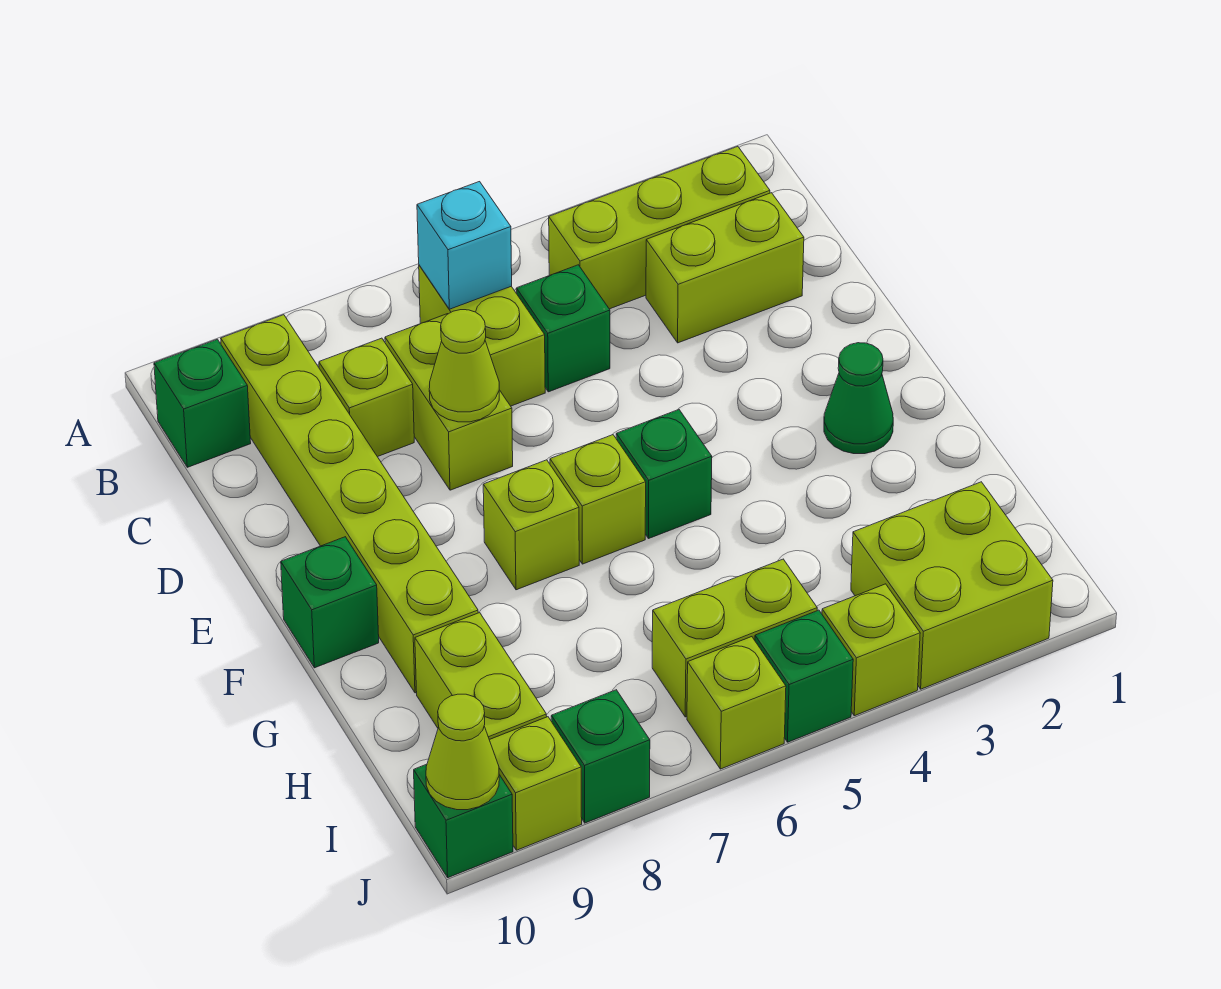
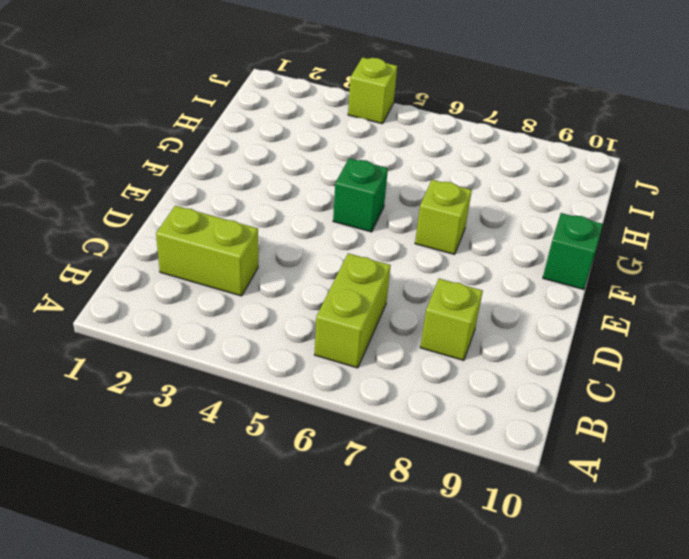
none -> lime 1x3 brick [549,147,770,309]
none -> lime 1x6 brick [221,315,478,693]
none -> green 1x1 brick [154,339,251,467]

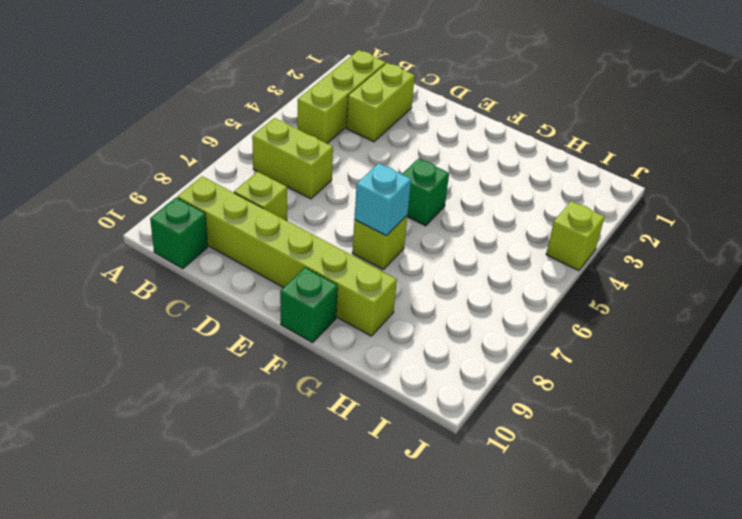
cyan 1x1 brick [355,163,411,236] -> cyan 1x1 brick moved to [417,182,512,309]
none -> green 1x1 brick [516,265,610,392]
none -> lime 1x2 brick [385,314,513,490]
none -> green 1x1 cone [824,343,893,454]

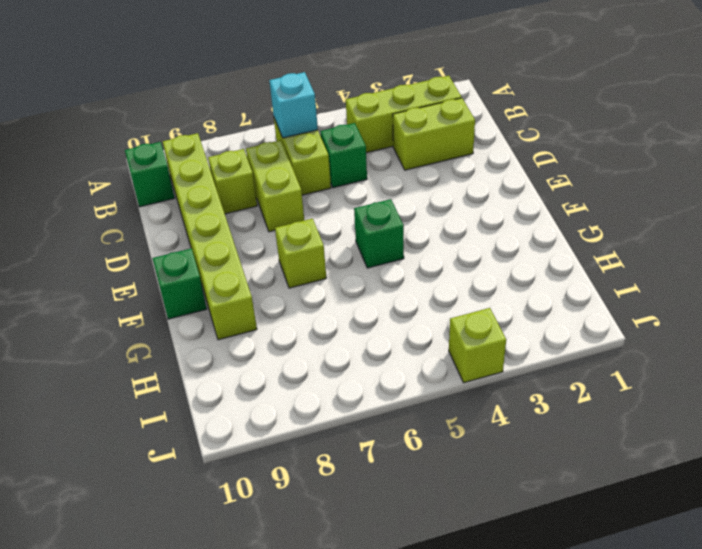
none -> green 1x1 cone [824,343,893,454]
none -> lime 1x1 brick [550,435,646,564]
none -> lime 1x2 brick [415,613,547,740]

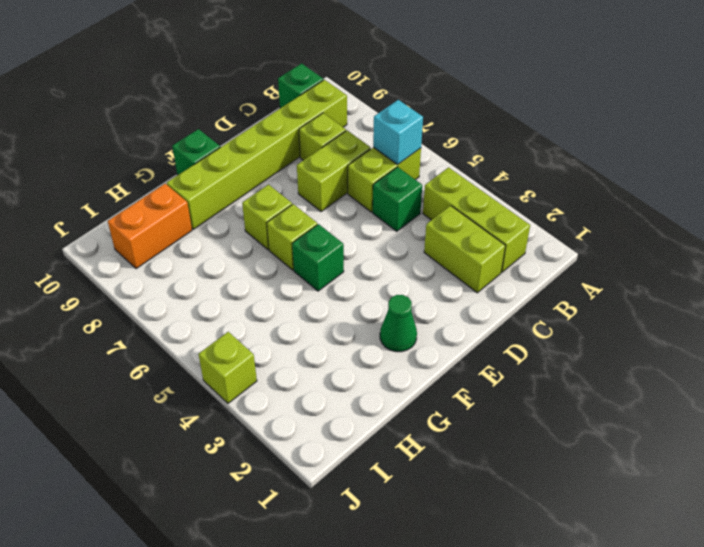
orange 1x2 brick [108,184,192,269] -> lime 1x2 brick [415,613,547,740]
none -> lime 2x2 brick [851,482,1053,689]
none -> lime 1x2 brick [652,559,817,717]
none -> green 1x1 brick [755,610,853,742]

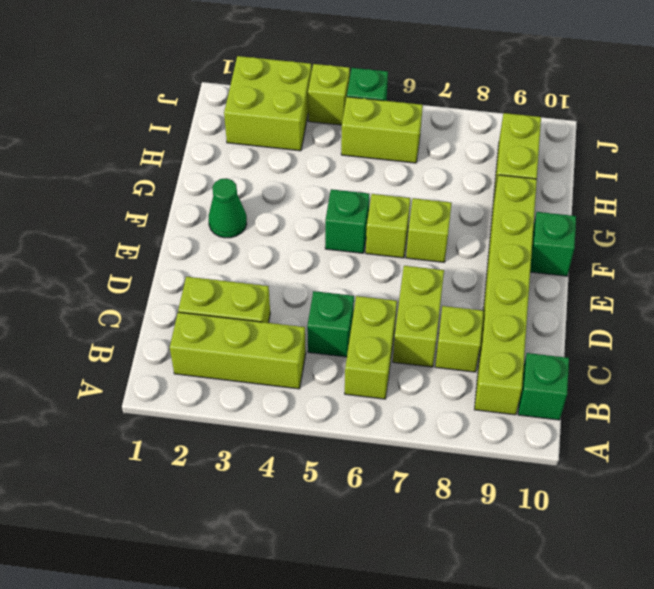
none -> lime 1x1 brick [687,637,786,769]
none -> green 1x1 brick [551,690,650,823]
none -> lime 1x1 brick [490,717,582,850]

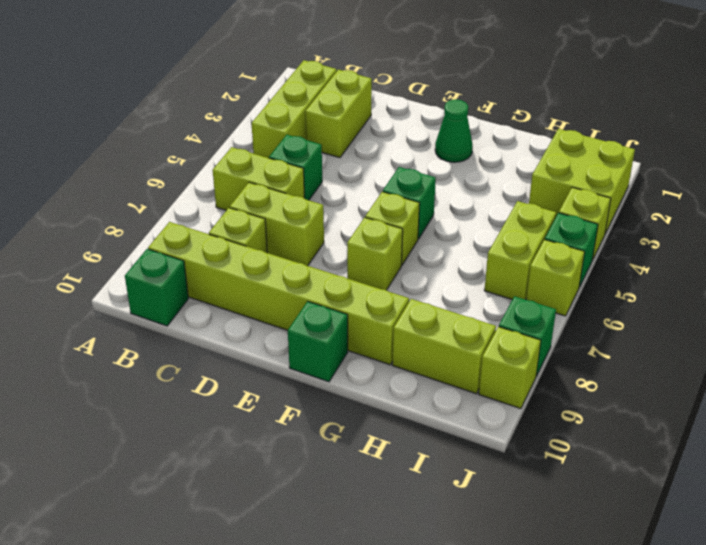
none -> green 1x1 brick [414,764,513,878]
none -> cyan 1x1 brick [417,182,512,309]
none -> lime 1x1 cone [429,310,499,422]

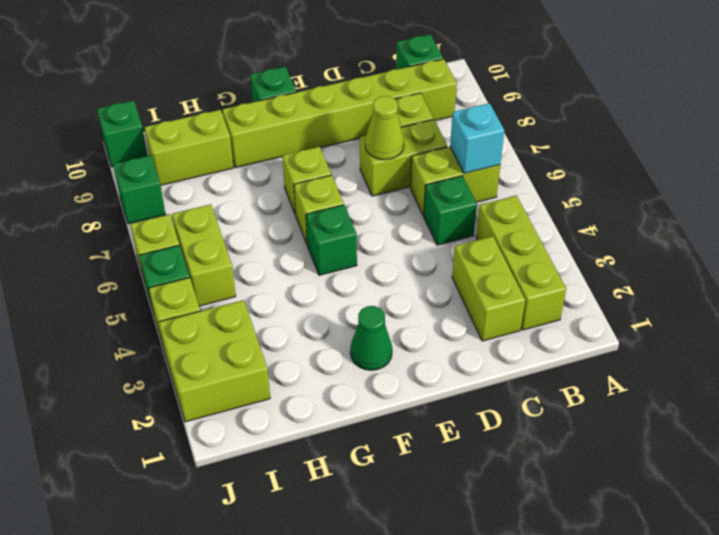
none -> lime 1x1 brick [490,717,582,850]
none -> lime 1x1 cone [426,694,499,810]

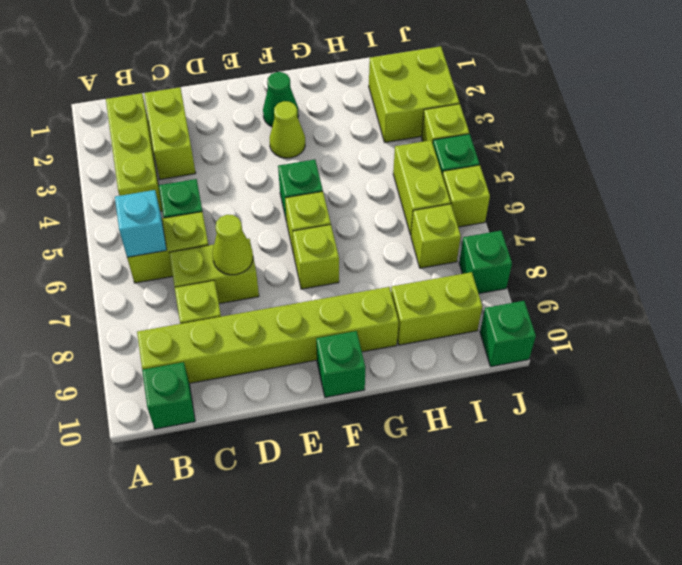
lime 1x1 cone [270,101,305,158] -> lime 1x1 cone moved to [426,694,499,810]
lime 1x1 brick [411,204,461,268] -> lime 1x1 brick moved to [490,717,582,850]

